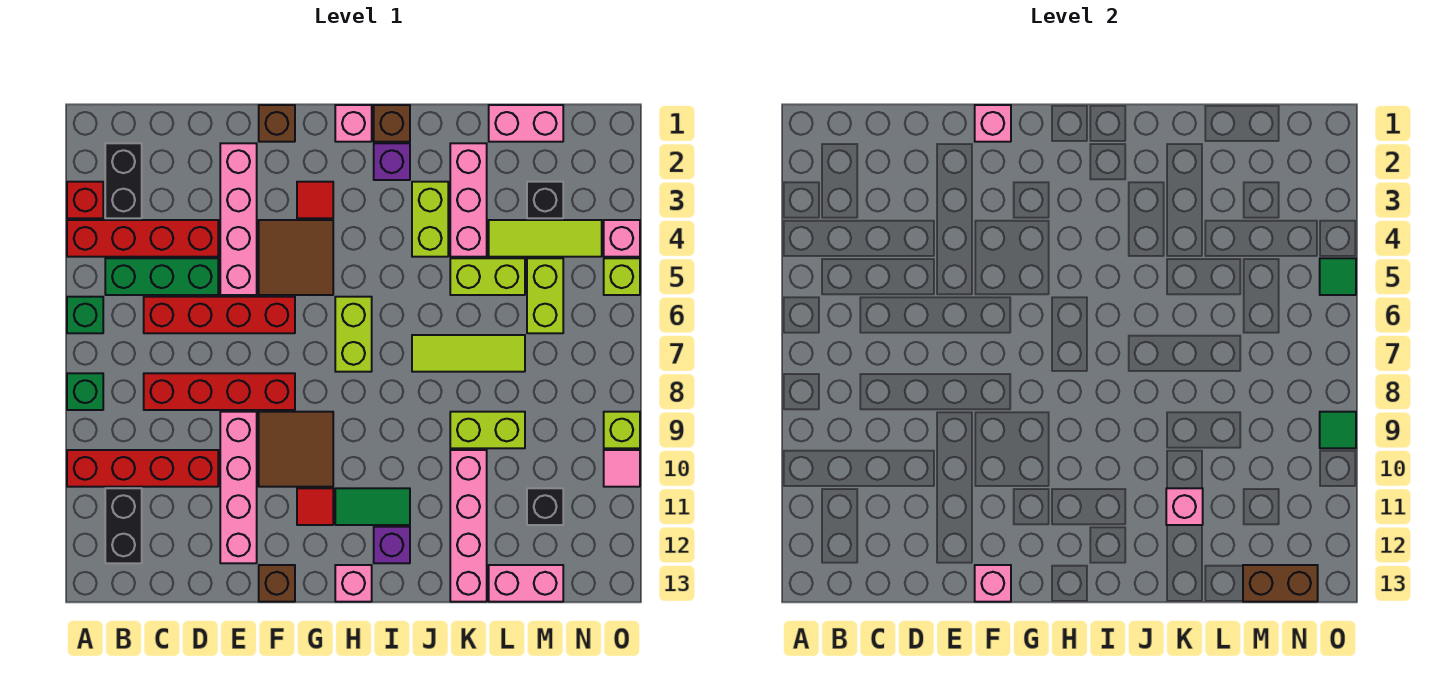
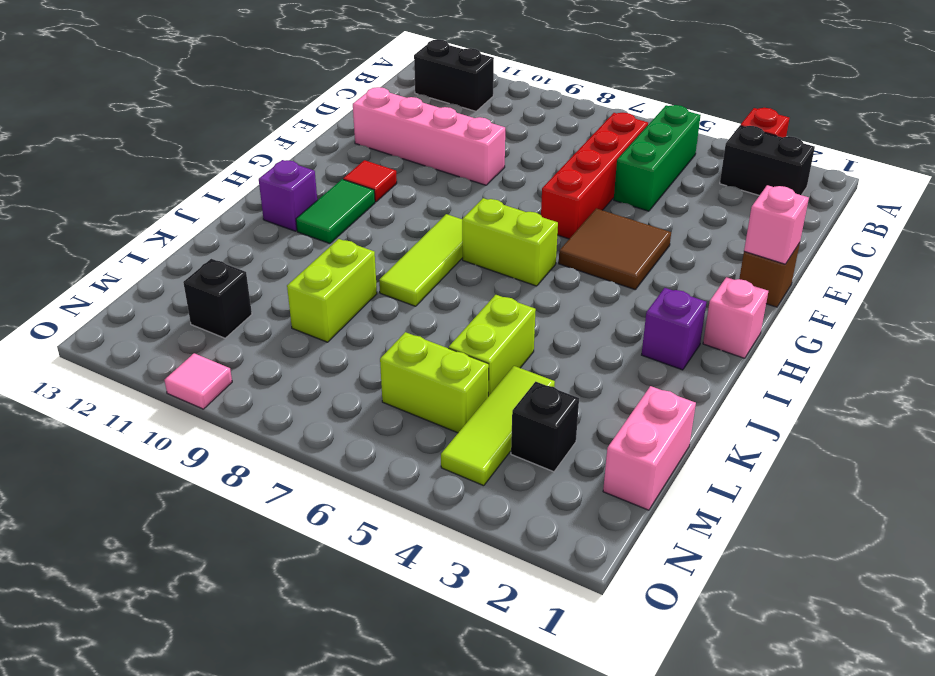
lime 1x3 tile [379,214,463,306] -> lime 1x3 tile moved to [412,335,525,372]
none -> red 1x4 brick [67,220,218,257]
none -> green 1x1 brick [67,297,103,333]
none -> green 1x1 brick [67,373,103,410]
none -> red 1x4 brick [67,450,218,487]

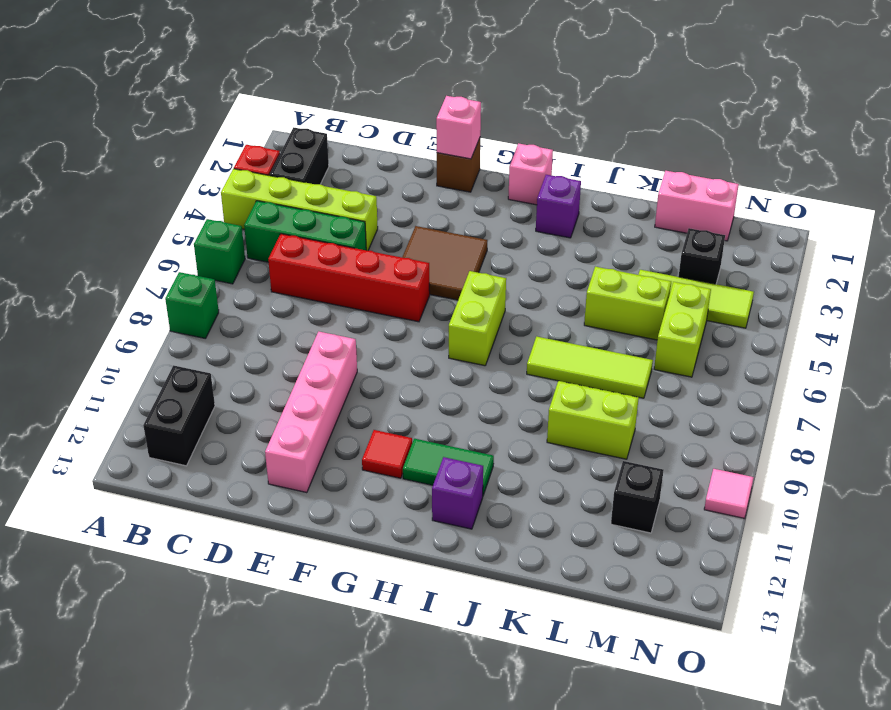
lime 1x4 brick [221,169,378,251] -> red 1x4 brick [67,220,218,257]
none -> red 1x4 brick [67,450,218,487]
none -> red 1x4 brick [144,373,295,410]
none -> pink 1x4 brick [220,143,257,295]
none -> brown 2x2 tile [259,412,333,487]

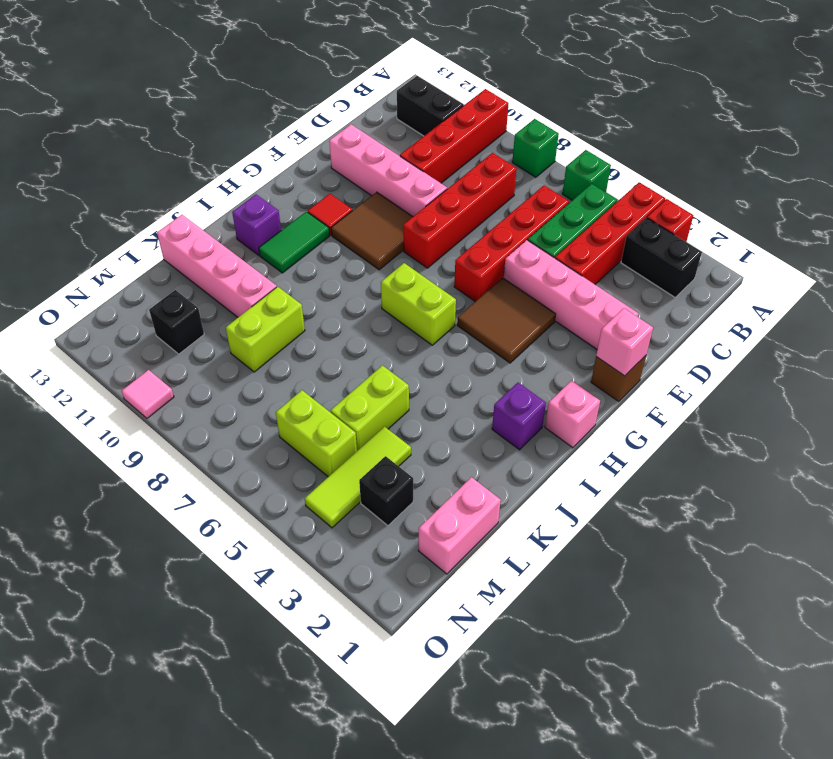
none -> brown 1x1 brick [259,565,295,602]
none -> red 1x1 tile [297,182,333,218]
none -> pink 1x1 brick [335,565,372,602]
none -> brown 1x1 brick [374,105,410,142]

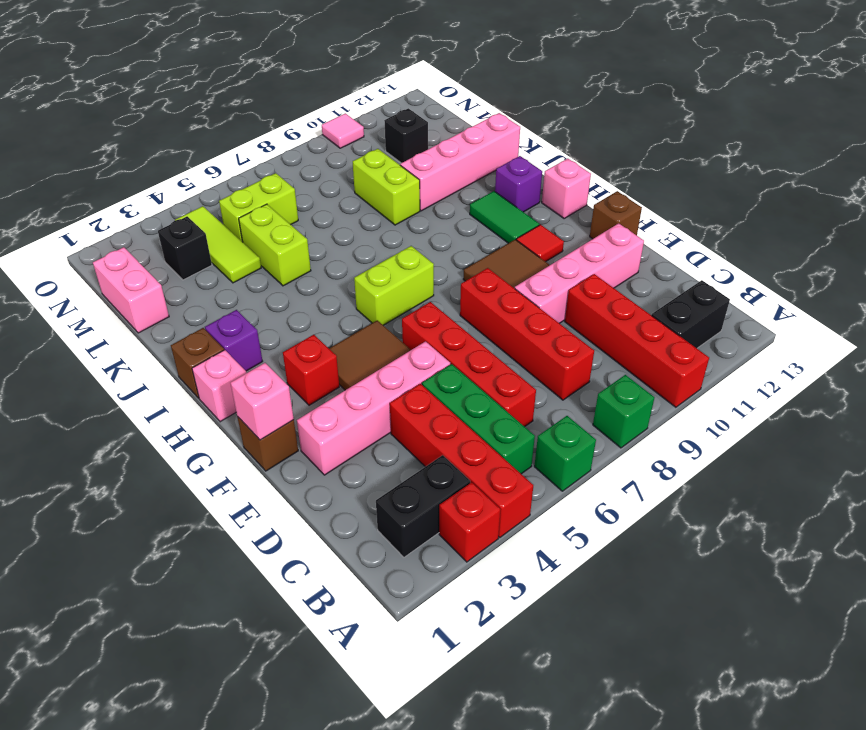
red 1x1 brick [283,335,339,405] -> red 1x1 tile [297,182,333,218]
none -> lime 1x2 brick [412,182,448,257]
none -> lime 1x3 tile [412,335,525,372]
none -> pink 1x3 brick [450,143,487,257]
none -> pink 1x2 brick [489,565,563,602]

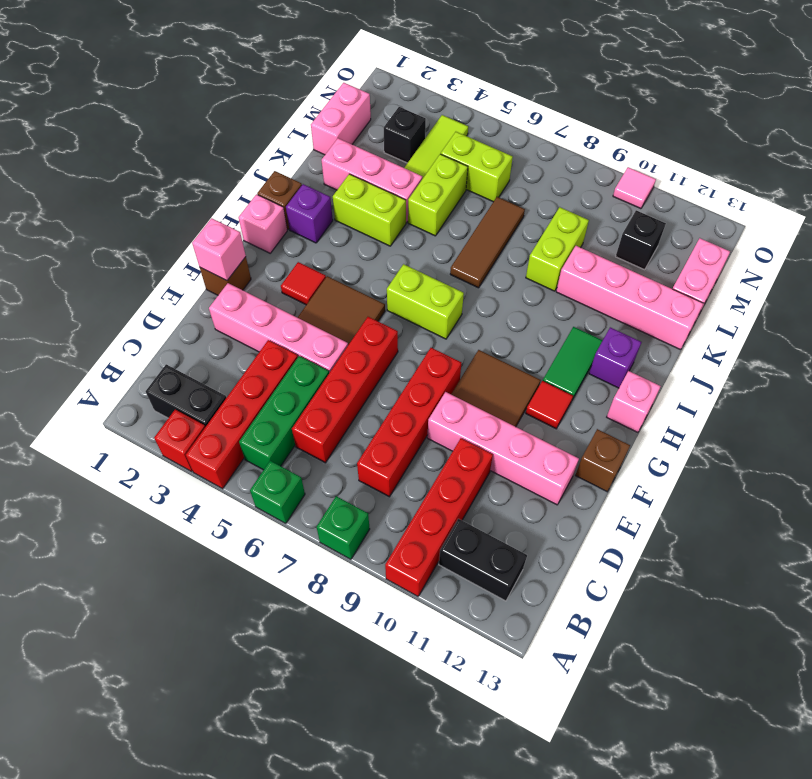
brown 1x3 tile [450,197,525,288] -> lime 1x3 tile [412,335,525,372]
none -> pink 1x1 brick [604,220,640,257]
none -> lime 1x1 brick [604,258,640,295]
none -> lime 1x1 brick [604,412,640,448]
none -> pink 1x1 brick [975,565,1011,602]

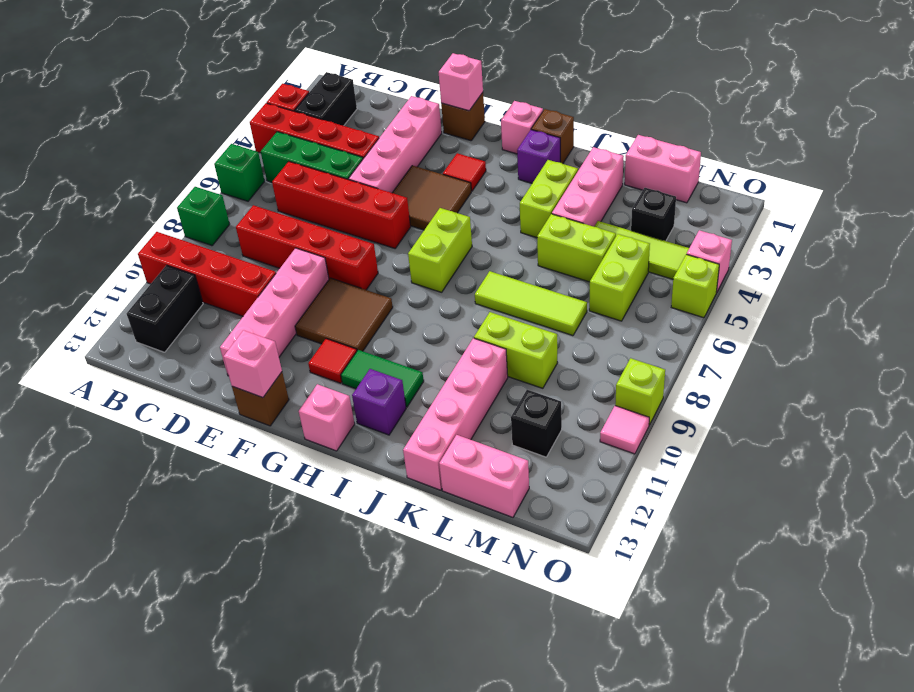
none -> pink 1x1 brick [1166,488,1203,525]
none -> brown 1x2 brick [1243,565,1318,602]
none -> green 1x1 tile [1320,258,1356,295]
none -> green 1x1 tile [1320,412,1356,448]

